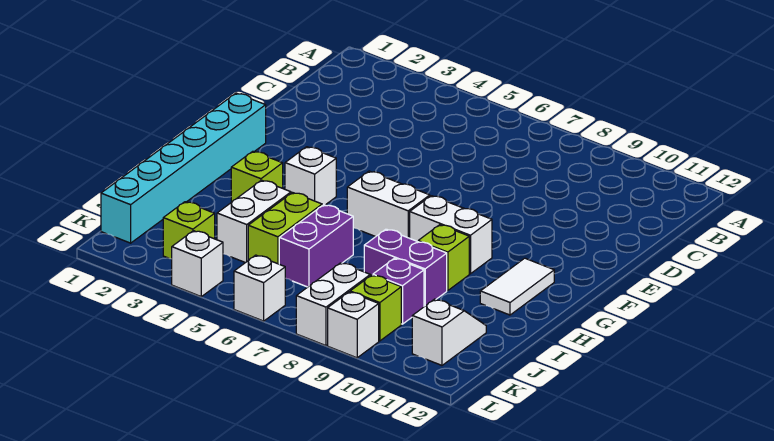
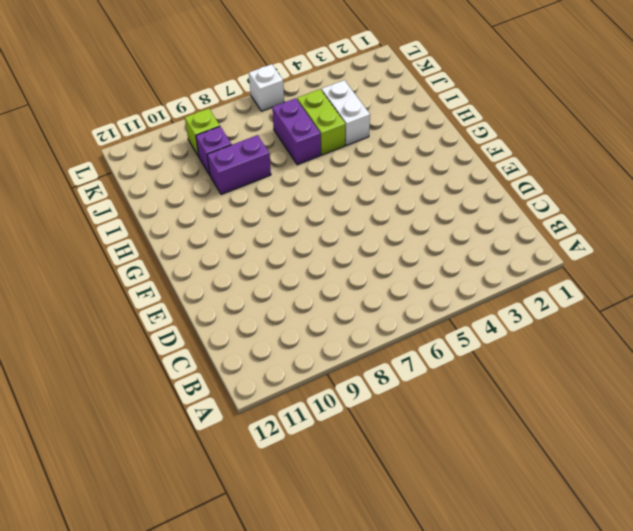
none -> cyan 1x6 brick [101,93,266,243]
none -> white 1x1 brick [285,147,336,205]
none -> white 1x2 brick [347,171,430,238]

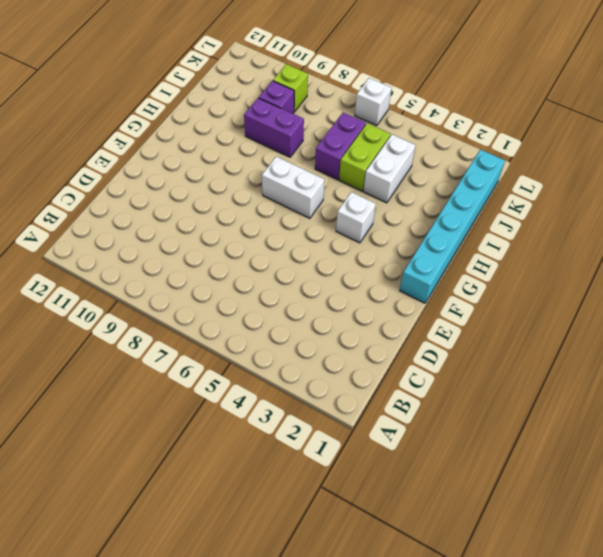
none -> white 1x2 brick [410,196,492,274]
none -> white 1x2 tile [480,258,554,315]
none -> lime 1x1 brick [231,151,283,202]

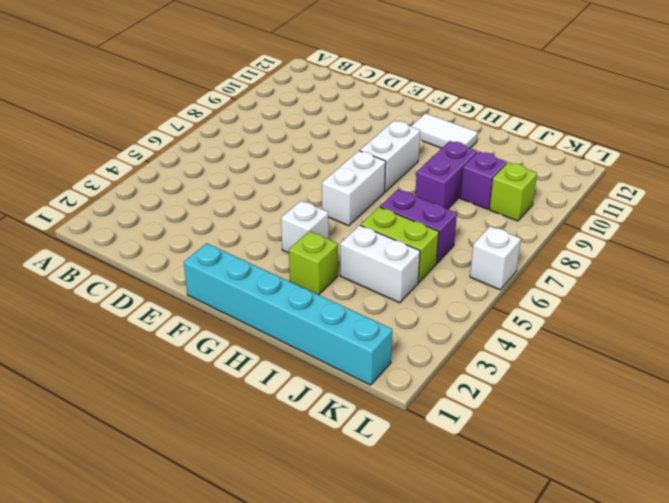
none -> lime 1x1 brick [418,225,469,291]
none -> white 1x2 slope [412,299,486,365]
none -> lime 1x1 brick [163,202,215,259]

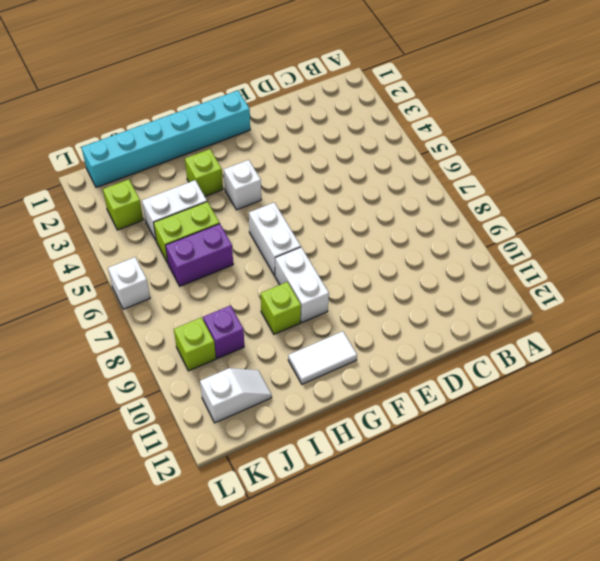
none -> purple 1x2 brick [364,229,447,307]
none -> white 1x2 brick [296,263,370,346]
none -> white 1x1 brick [172,231,223,297]

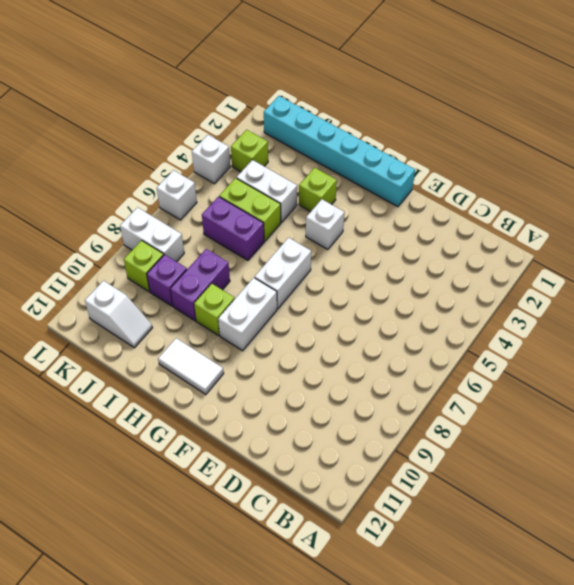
none -> white 1x1 brick [328,292,379,358]

